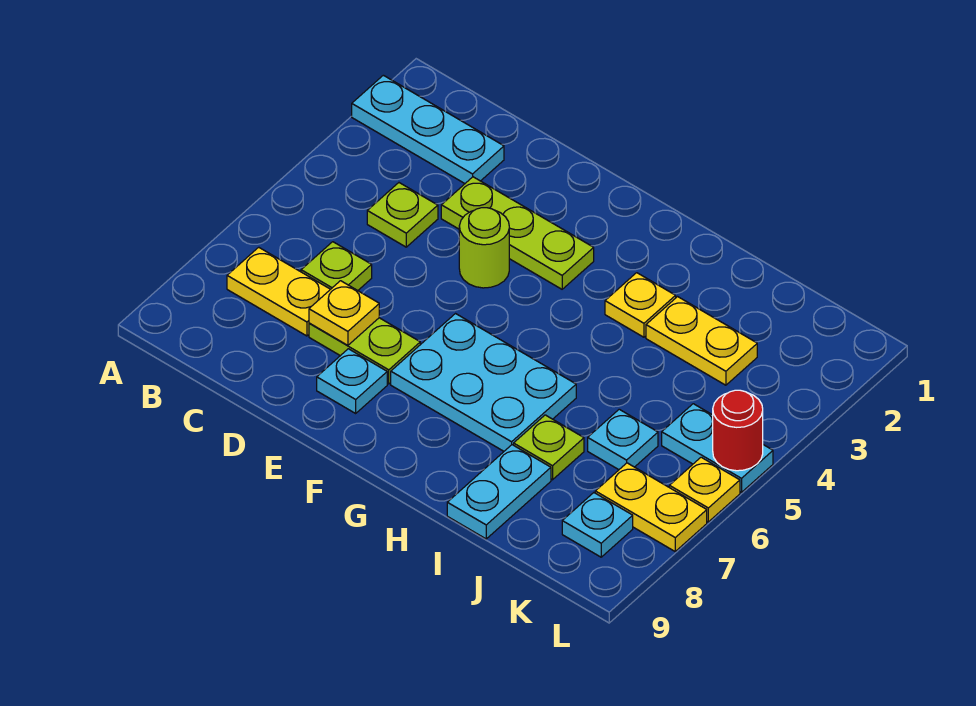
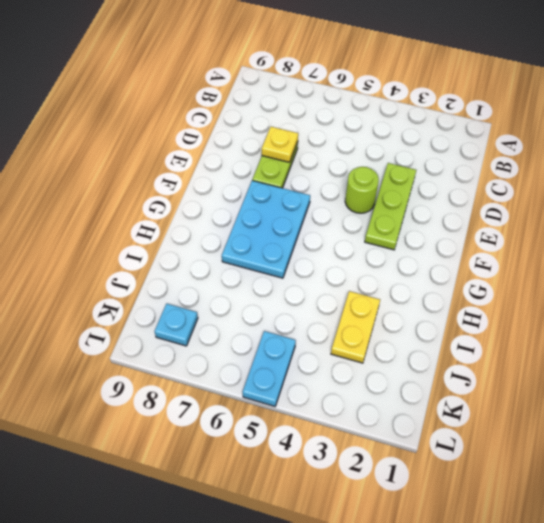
none -> cyan 1x3 plate [352,75,504,183]
none -> yellow 1x2 plate [227,247,330,336]
none -> lime 1x1 plate [367,183,438,247]

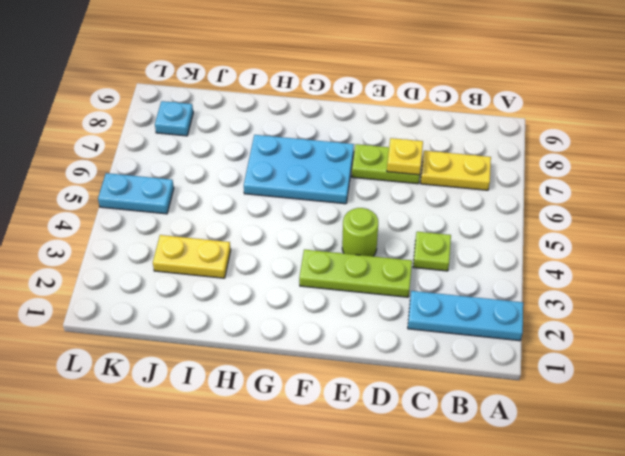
none -> lime 1x1 plate [301,242,372,291]
none -> cyan 1x1 plate [317,349,387,413]
none -> yellow 1x1 plate [605,273,676,337]

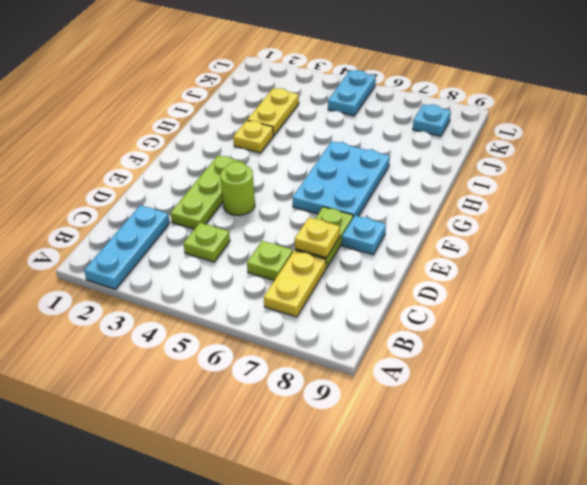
none -> lime 1x1 plate [514,415,584,480]
none -> cyan 1x2 plate [447,445,551,539]
none -> cyan 1x1 plate [588,409,658,470]

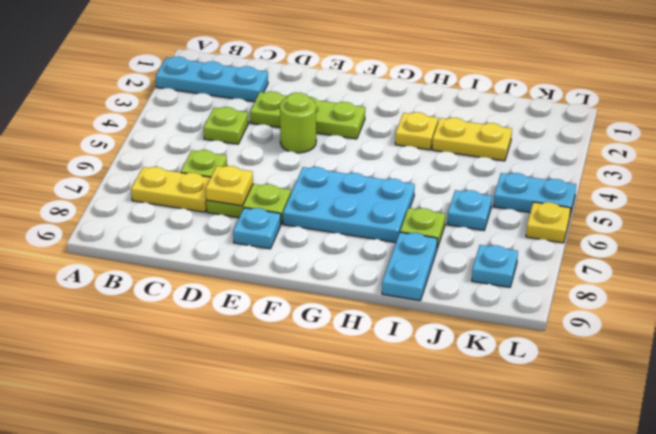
none -> yellow 1x2 plate [595,463,707,551]
none -> red 1x1 round brick [713,390,763,471]

